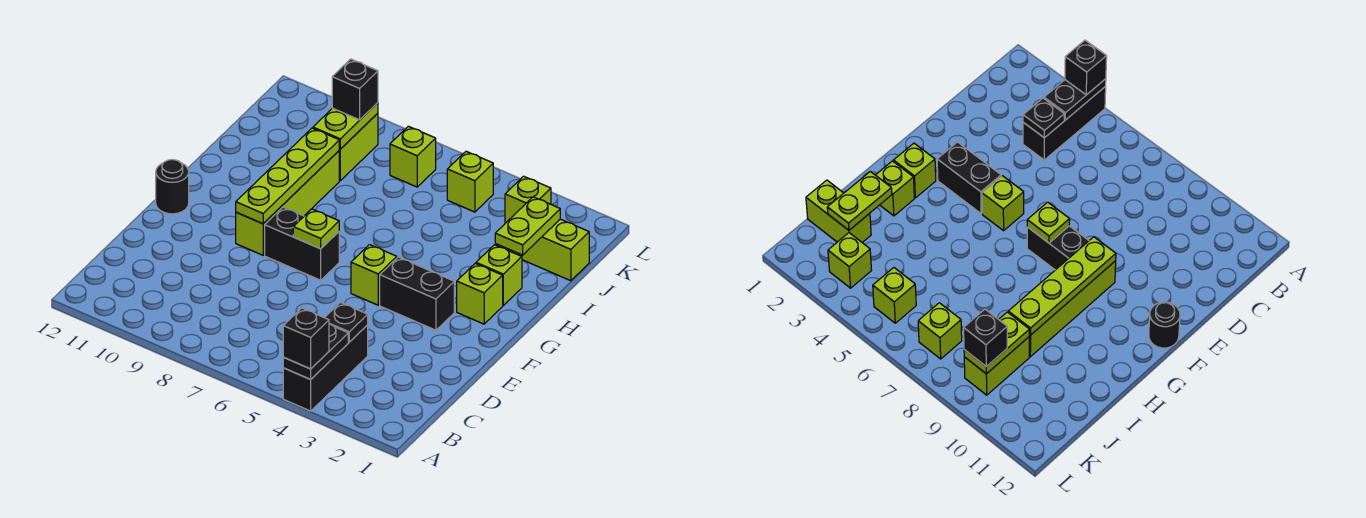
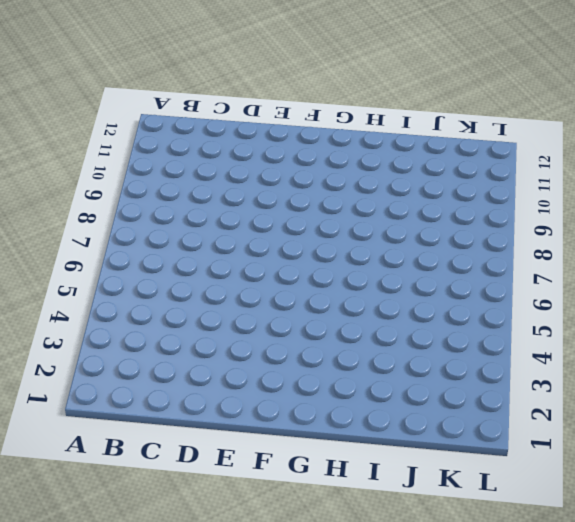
none -> black 1x3 brick [283,325,368,411]
none -> black 1x2 brick [380,257,454,330]
none -> lime 1x1 brick [351,245,397,305]

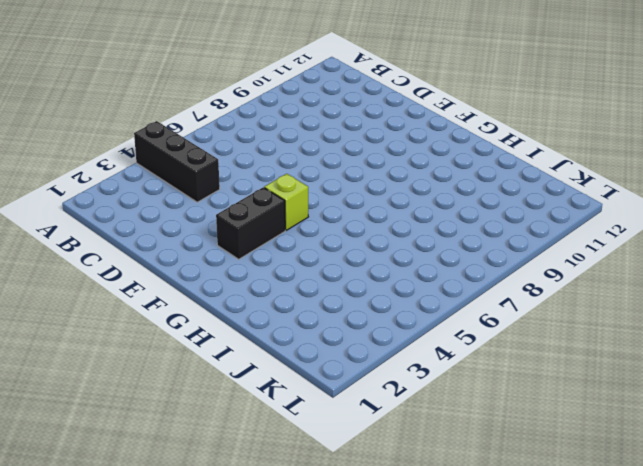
none -> black 1x2 brick [265,207,339,280]
none -> lime 1x4 brick [236,151,339,255]
none -> black 1x1 round brick [156,160,189,214]

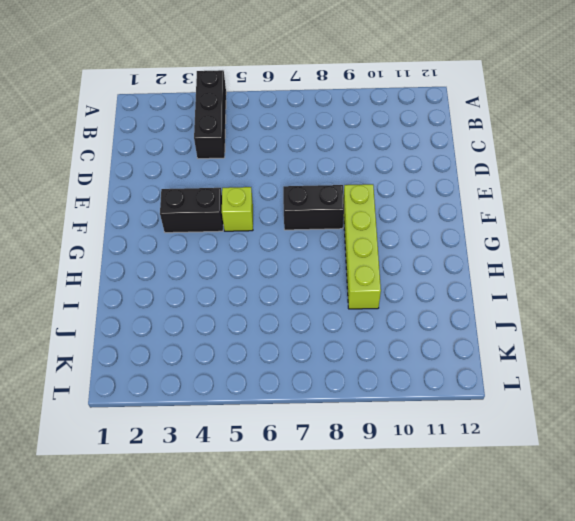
none -> black 1x1 round brick [156,160,189,214]
none -> lime 1x1 brick [457,263,503,324]
none -> lime 1x1 brick [476,245,522,305]

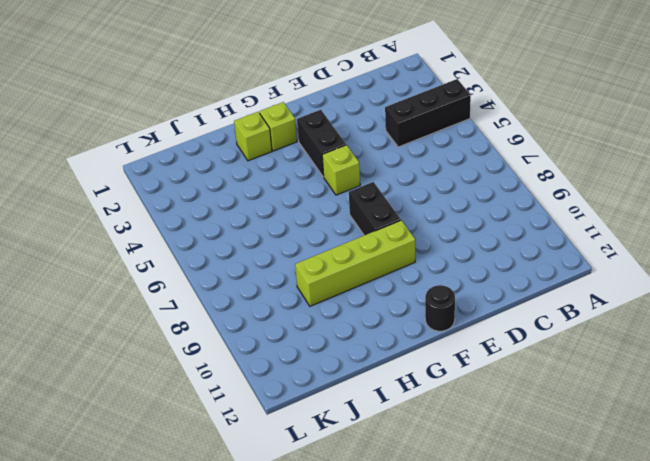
none -> lime 1x2 brick [515,219,589,281]
none -> lime 1x2 brick [339,113,378,181]
none -> lime 1x1 brick [505,176,551,223]

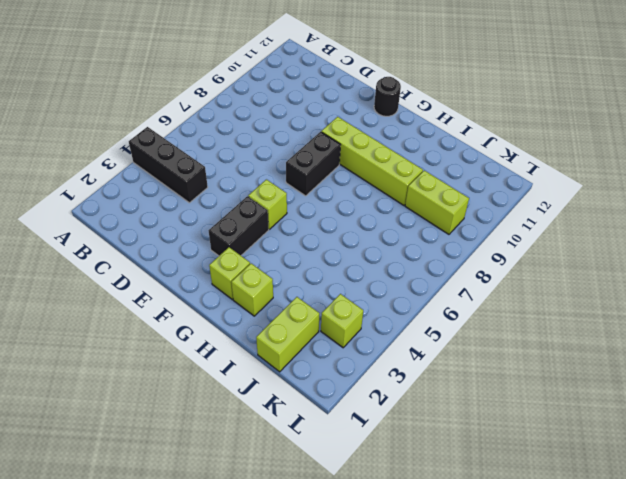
none -> lime 1x1 brick [447,151,493,212]
none -> lime 1x1 brick [390,126,436,187]
none -> black 1x2 plate [283,324,348,379]

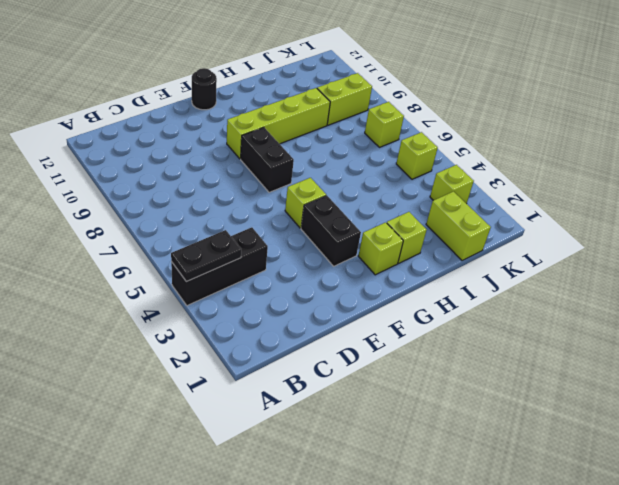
none -> black 1x1 plate [325,302,368,342]
none -> lime 1x1 plate [293,209,339,249]
none -> lime 1x4 plate [236,128,339,224]

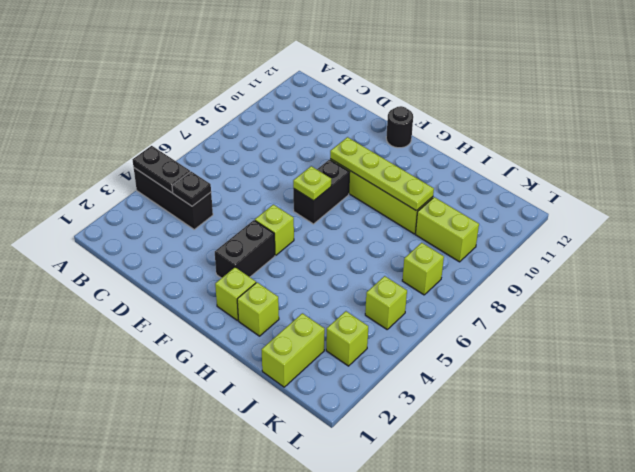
none -> lime 1x2 plate [495,197,560,255]
none -> lime 1x2 plate [313,103,378,149]
none -> black 1x1 brick [283,308,329,369]

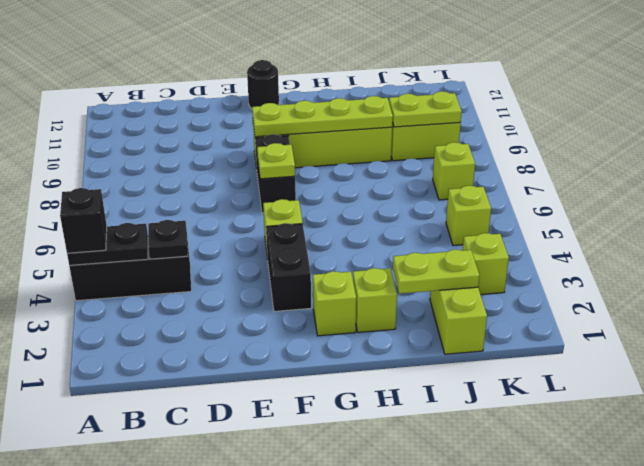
none -> black 1x1 brick [332,59,378,120]

